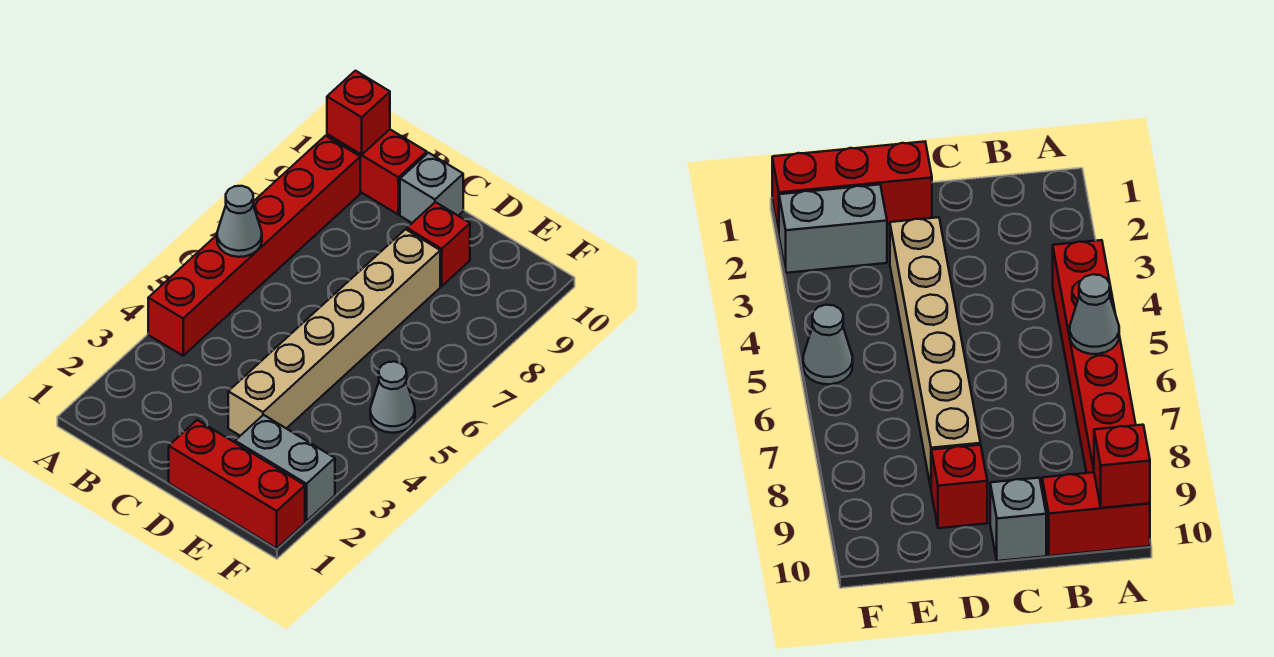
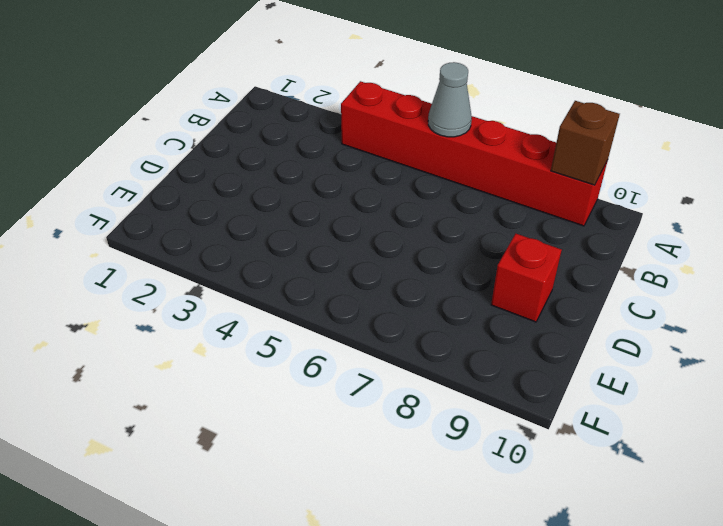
brown 1x1 brick [551,101,620,185] -> none
none -> red 1x2 brick [327,130,427,214]
none -> grey 1x1 brick [400,153,463,223]

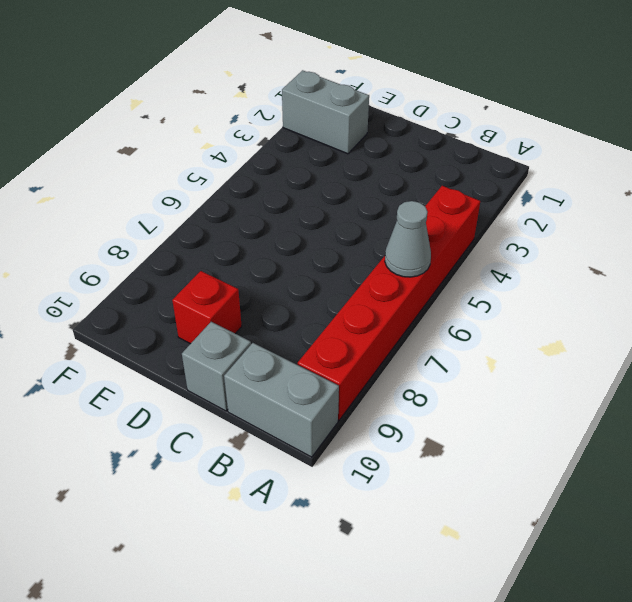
grey 1x2 brick [224,343,339,457] -> red 1x2 brick [327,130,427,214]
none -> red 1x3 brick [169,420,305,548]
none -> tan 1x6 brick [228,229,440,436]

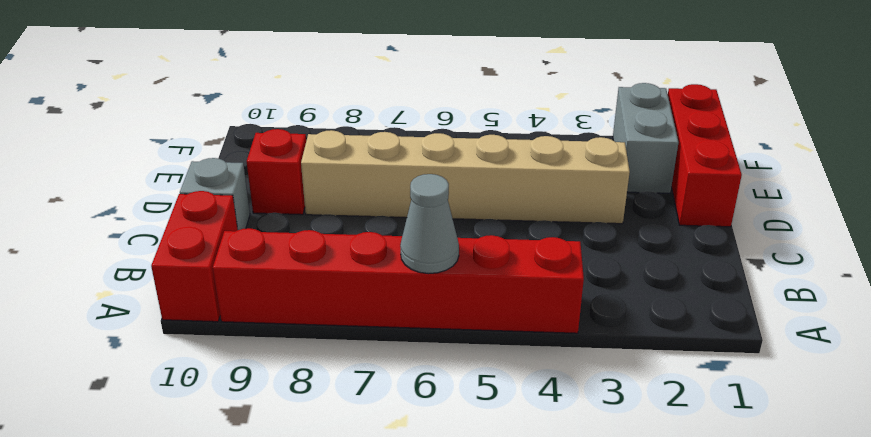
none -> grey 1x1 cone [370,362,415,433]
none -> red 1x1 brick [327,71,390,155]

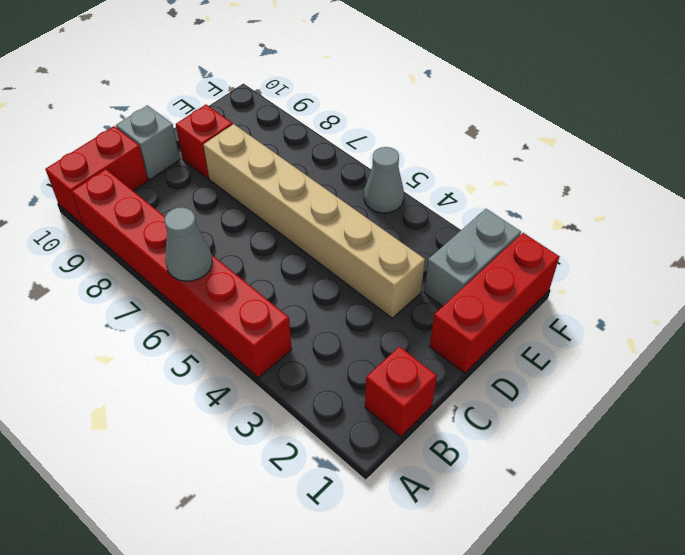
red 1x1 brick [365,347,437,437] -> red 1x1 brick moved to [327,71,390,155]

